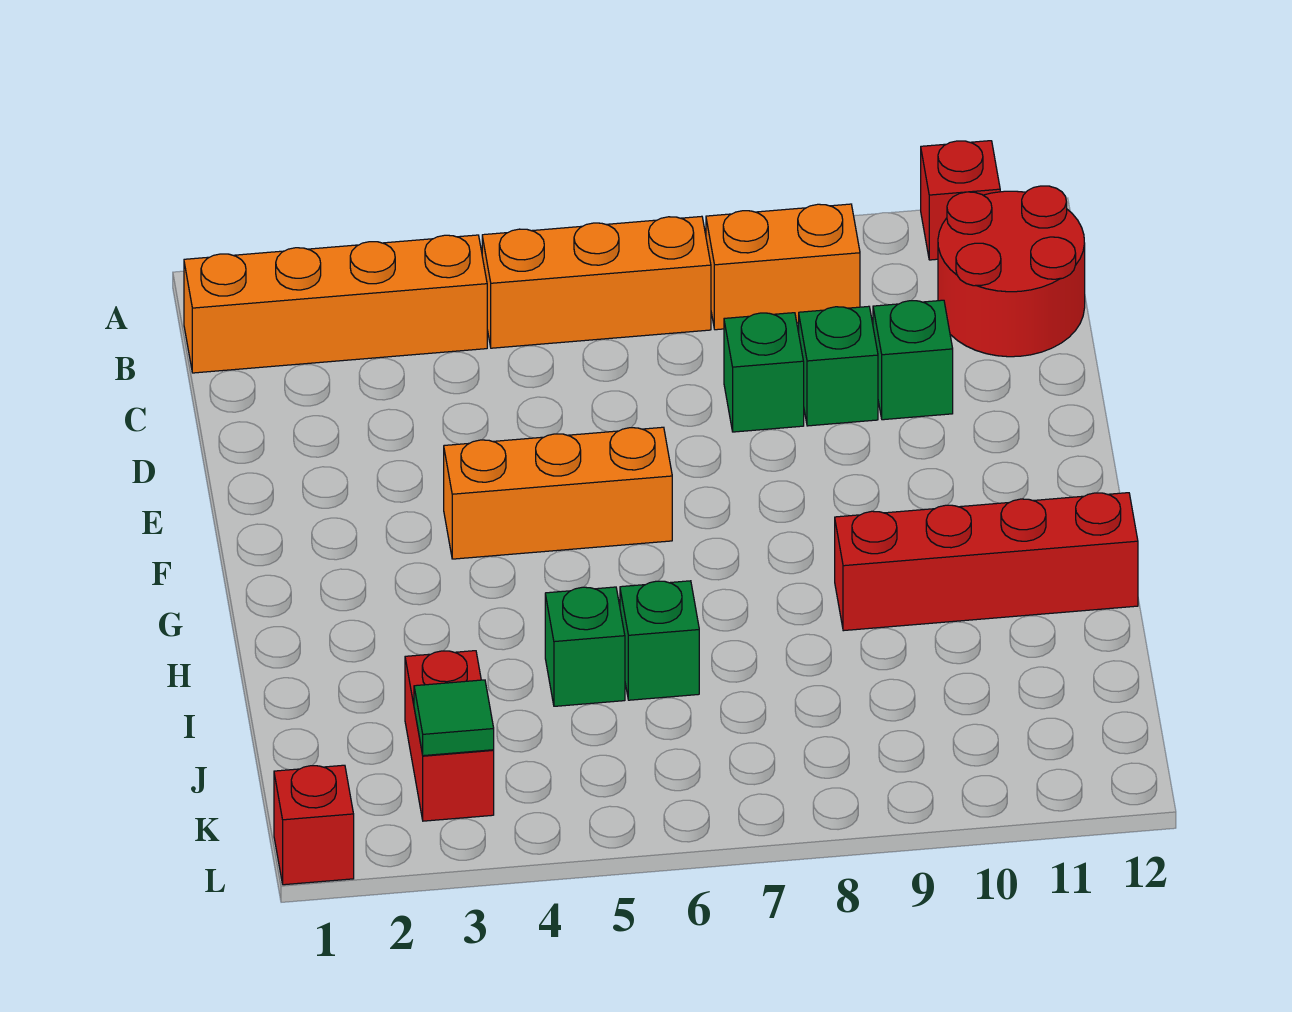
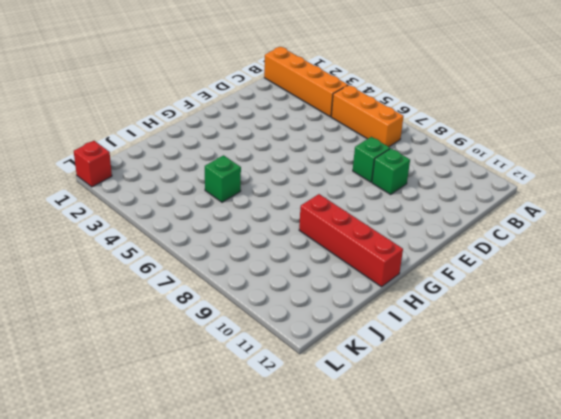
none -> red 1x1 brick [921,141,1000,260]
none -> orange 1x2 brick [706,204,860,330]
none -> red 2x2 round brick [938,186,1085,357]

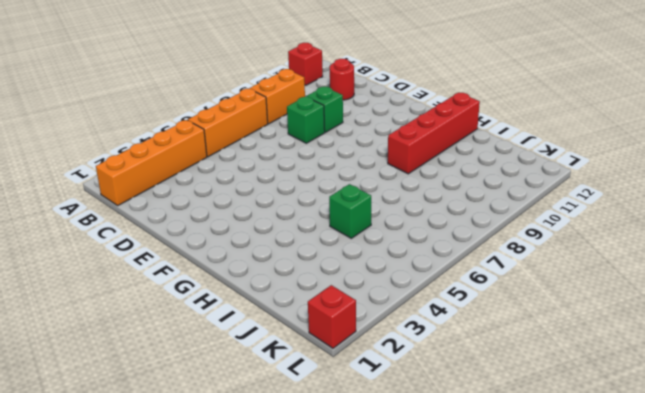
red 1x1 round brick [330,59,354,100] -> red 2x2 round brick [938,186,1085,357]
none -> green 1x1 brick [873,300,953,420]
none -> orange 1x3 brick [444,427,672,559]
none -> green 1x1 brick [620,581,699,700]

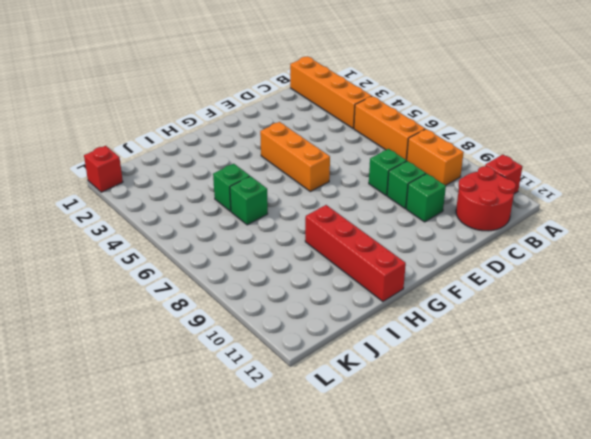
none -> red 1x2 brick [405,651,494,821]
none -> green 1x1 tile [414,680,494,756]

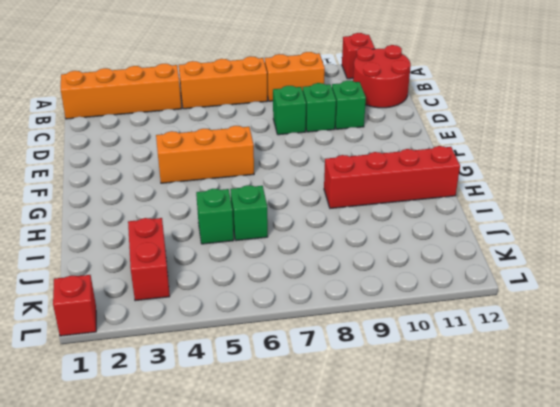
none -> green 1x1 tile [414,680,494,756]

